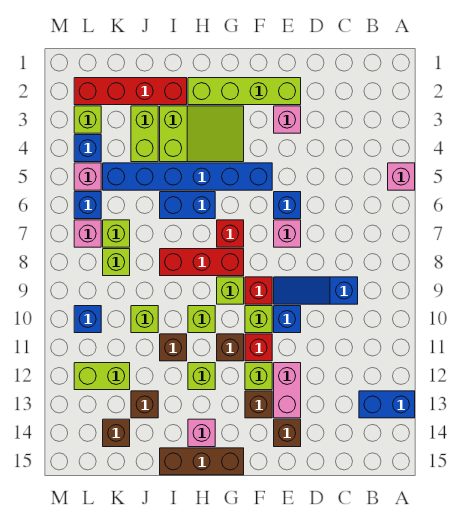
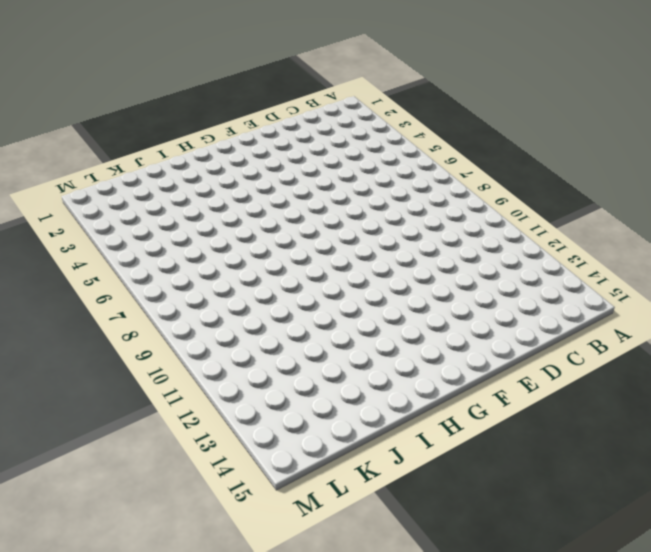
none -> pink 1x1 brick [388,163,415,190]
none -> blue 1x2 brick [359,391,415,418]
none -> blue 1x3 slope [274,277,358,304]
none -> lime 1x4 brick [188,78,301,105]

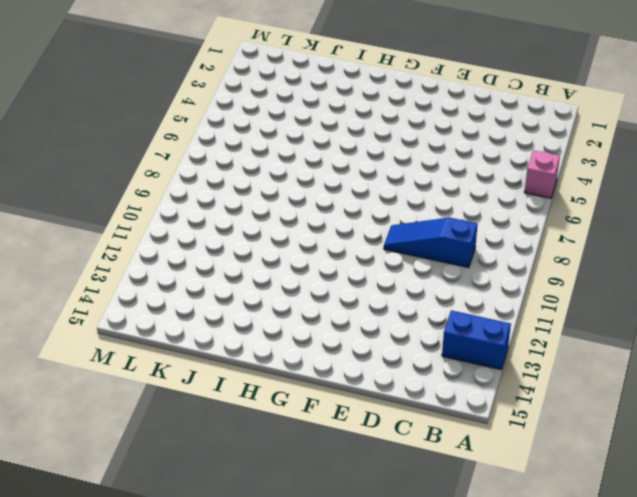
none -> lime 1x4 brick [188,78,301,105]
none -> pink 1x1 brick [274,106,301,133]
none -> blue 1x1 brick [274,192,301,219]
none -> pink 1x1 brick [274,220,301,247]

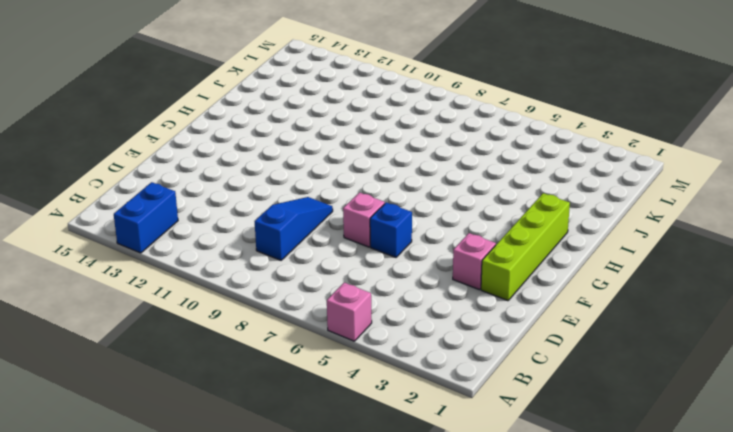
none -> blue 1x1 brick [274,306,301,333]
none -> pink 1x2 brick [274,363,301,418]
none -> brown 1x1 brick [274,419,301,447]
none -> blue 1x6 brick [103,163,272,190]

